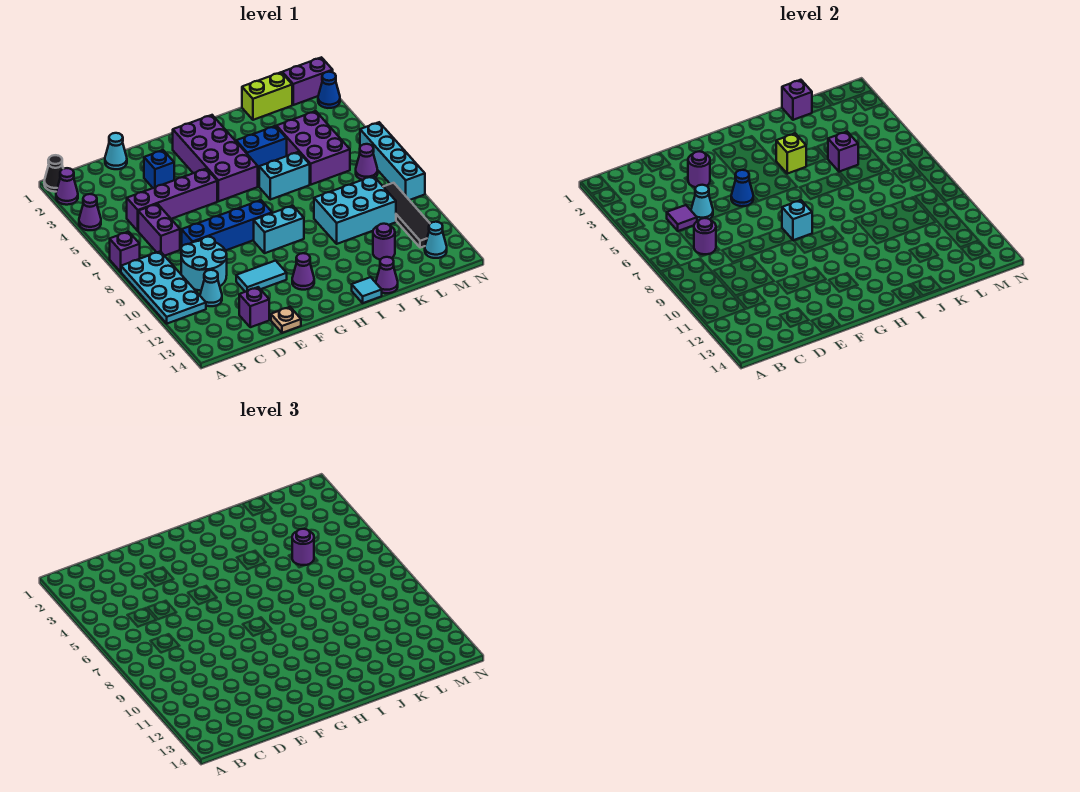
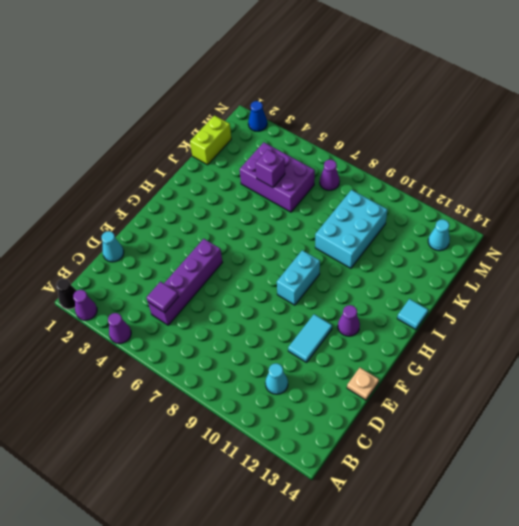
none -> purple 1x1 brick [110,232,140,272]
none -> cyan 2x4 plate [121,251,206,324]
none -> purple 1x2 brick [138,204,180,256]
none -> cyan 2x2 round brick [181,237,227,291]

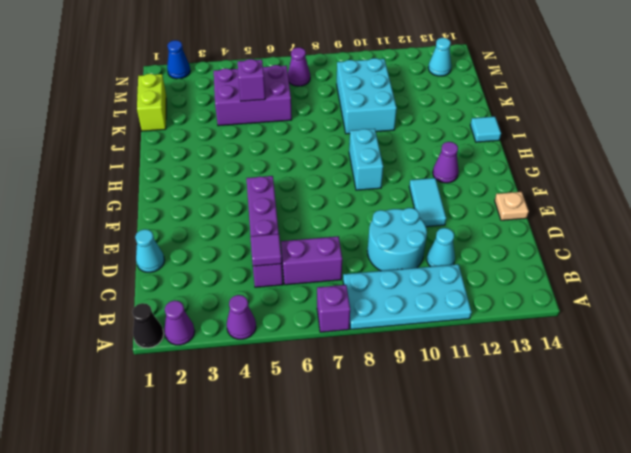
none -> blue 1x4 brick [182,200,272,251]
none -> purple 1x1 brick [239,287,269,327]
none -> blue 1x1 brick [144,150,174,188]
none -> purple 2x4 brick [173,115,258,201]

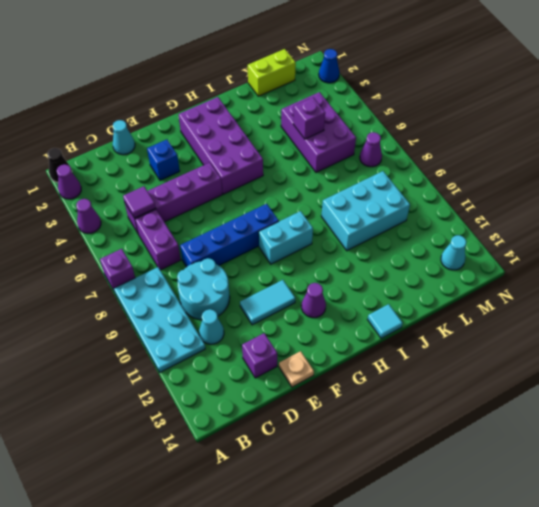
none -> blue 1x2 brick [236,126,287,170]
none -> cyan 1x2 brick [259,152,310,200]
none -> purple 1x1 cone [376,257,398,293]
none -> purple 1x1 round brick [373,224,395,260]

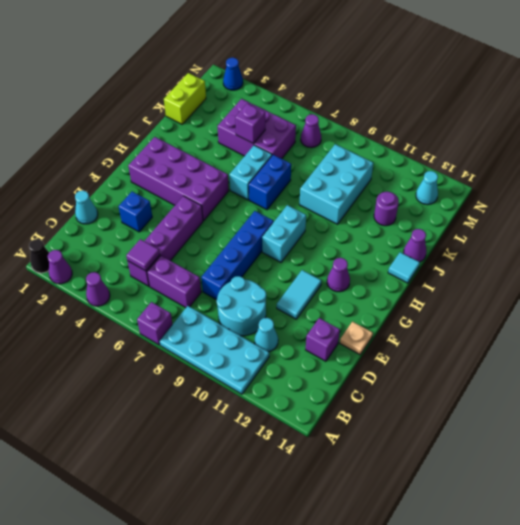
blue 1x2 brick [249,155,291,210] -> blue 1x2 brick moved to [236,126,287,170]
none -> purple 1x2 brick [282,57,333,105]
none -> black 1x4 tile [383,183,430,248]
none -> cyan 1x4 brick [360,122,425,200]
none -> purple 1x1 round brick [694,218,716,254]

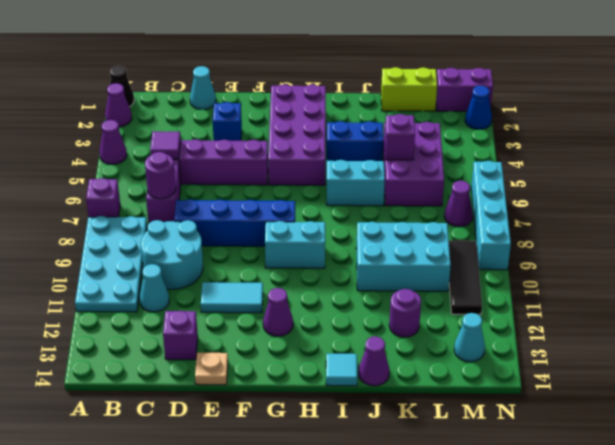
black 1x3 tile [449,240,482,314] -> black 1x4 tile [383,183,430,248]
none -> cyan 1x1 cone [691,185,713,221]
none -> purple 1x1 round brick [688,151,710,187]
none -> blue 1x1 cone [731,170,753,206]
none -> cyan 1x1 brick [782,200,812,240]

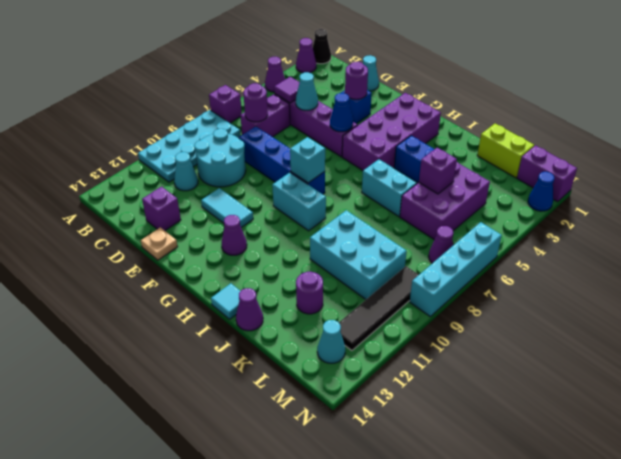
none -> lime 1x1 brick [776,133,806,174]
none -> purple 1x1 brick [782,80,812,120]
none -> purple 1x1 round brick [292,529,314,565]

